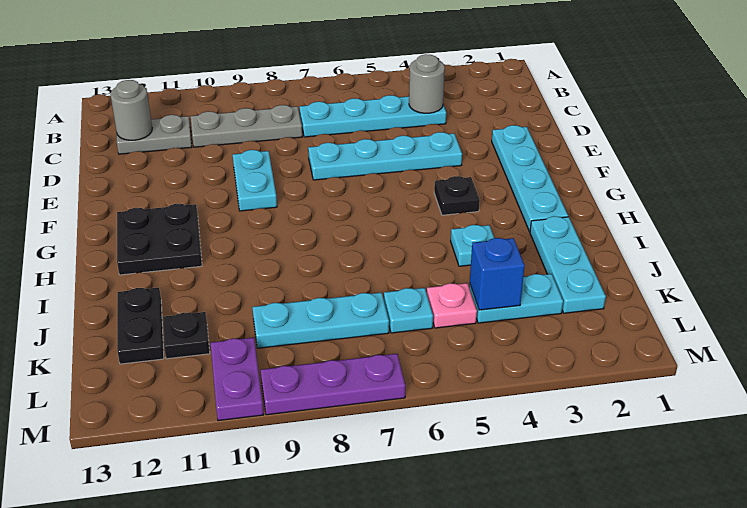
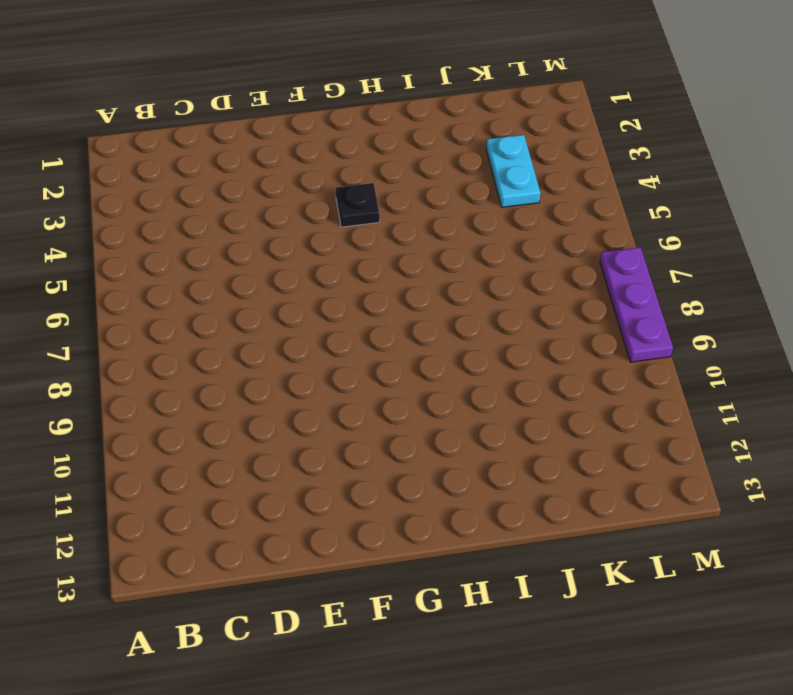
none -> cyan 1x4 plate [300,95,446,137]
none -> grey 1x3 plate [191,105,302,147]
none -> grey 1x2 plate [117,115,192,154]

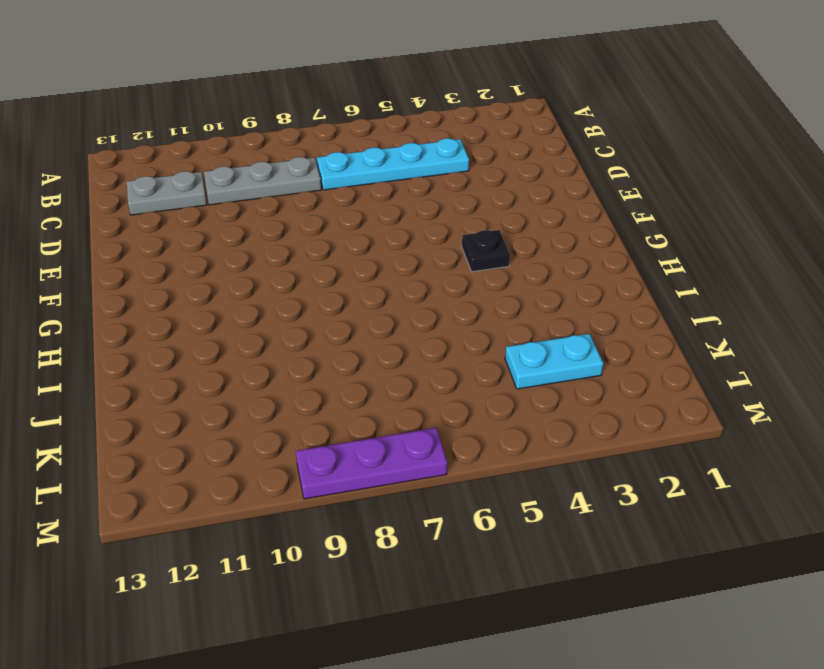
none -> cyan 1x4 plate [492,125,568,232]
none -> cyan 1x4 plate [308,132,462,180]
none -> cyan 1x2 plate [233,150,277,211]

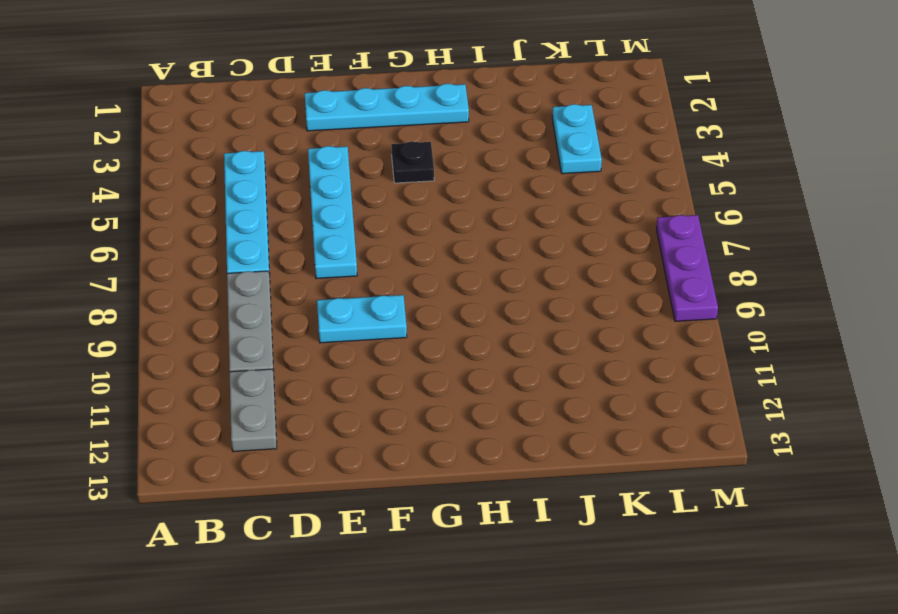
none -> black 2x2 plate [117,204,202,275]
none -> cyan 1x3 plate [530,216,606,313]
none -> cyan 1x1 plate [451,225,494,266]

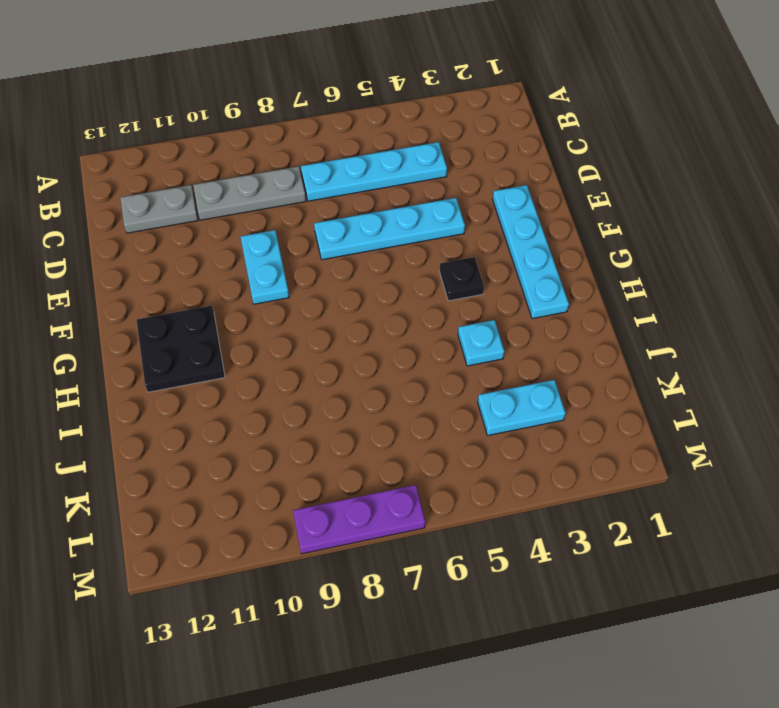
none -> cyan 1x3 plate [530,216,606,313]
none -> black 1x2 plate [117,287,164,364]
none -> pink 1x1 plate [427,283,477,328]

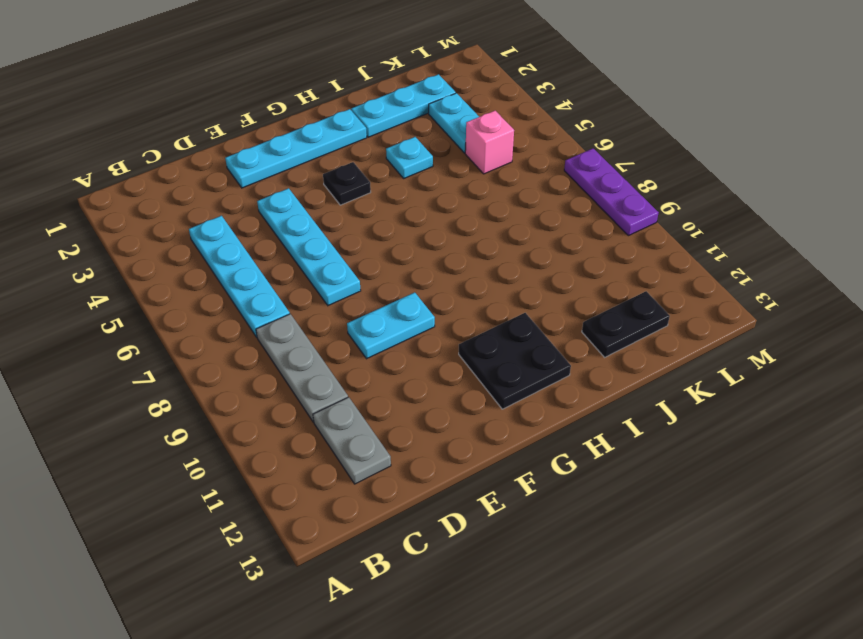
pink 1x1 brick [465,111,514,174] -> pink 1x1 plate [427,283,477,328]
none -> cyan 1x1 plate [384,288,433,333]
none -> cyan 1x3 plate [252,293,389,348]
none -> black 1x1 plate [163,312,210,359]

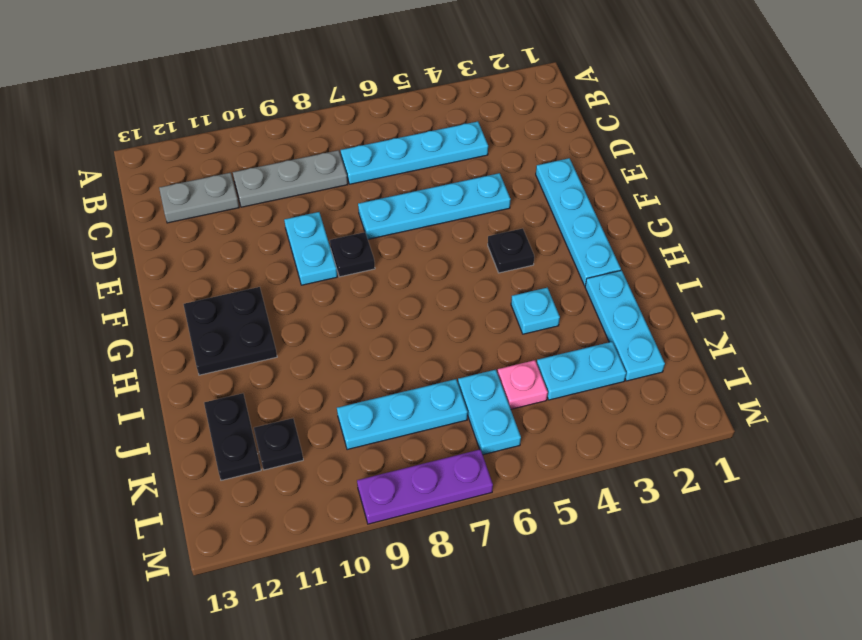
black 1x1 plate [330,232,375,277] -> none
cyan 1x2 plate [458,370,521,455] -> cyan 1x1 plate [384,288,433,333]
none -> purple 1x2 plate [211,338,264,421]
none -> grey 1x1 round brick [409,54,445,113]
none -> grey 1x1 round brick [110,80,152,140]

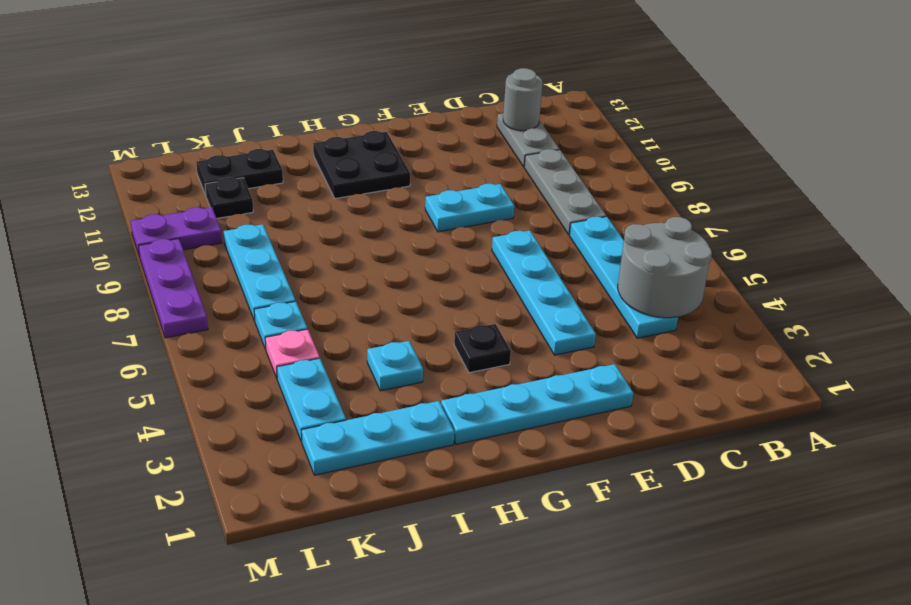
grey 2x2 round brick [618,217,712,318] -> grey 1x1 round brick [409,54,445,113]
none -> blue 1x1 brick [470,238,525,310]

